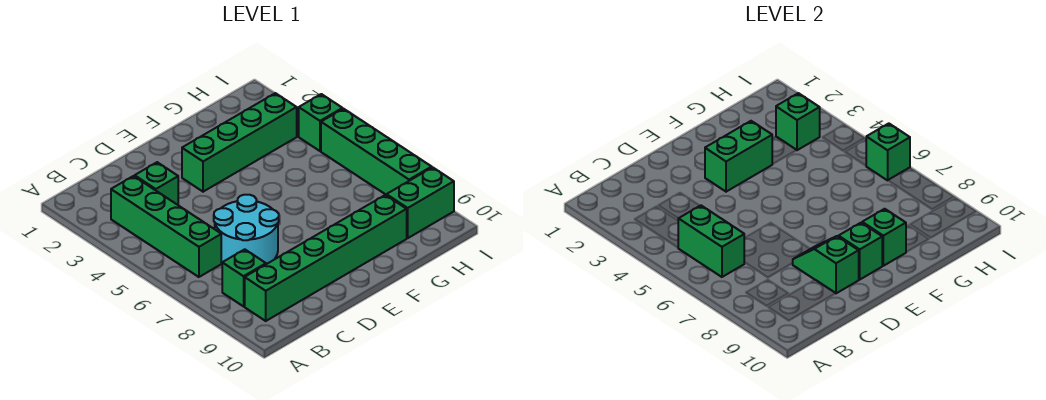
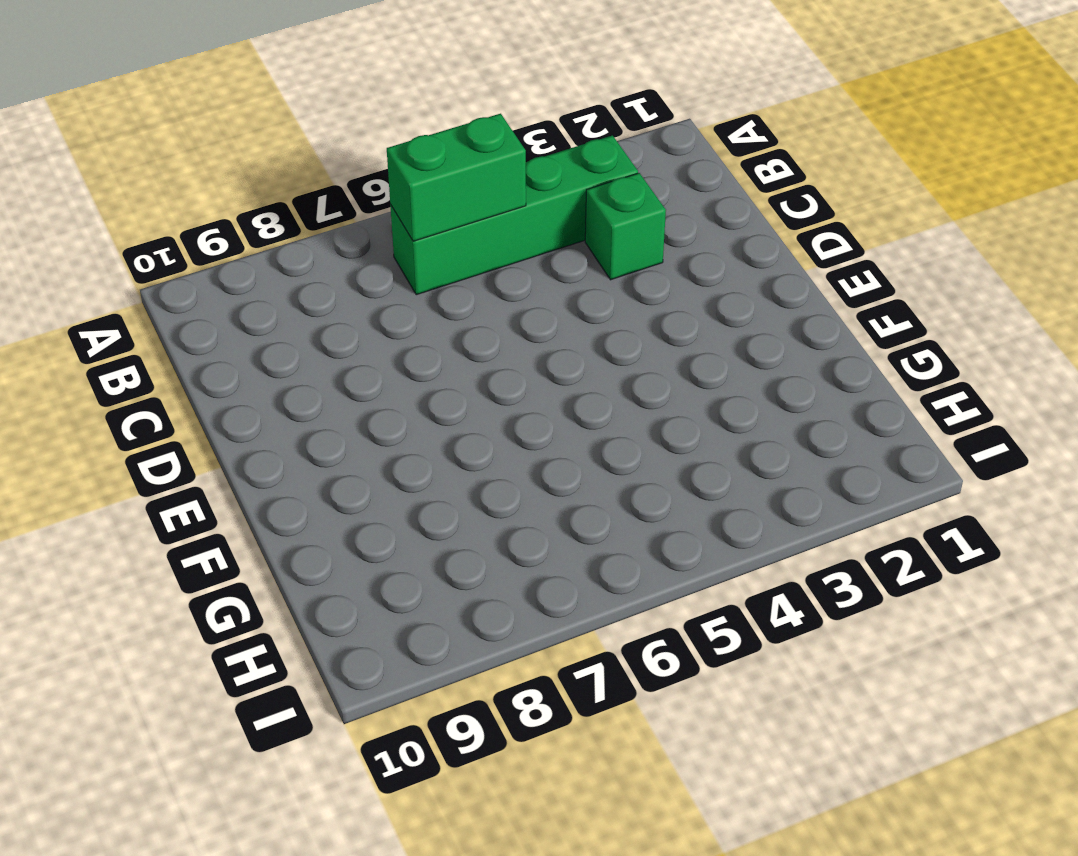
none -> green 1x1 brick [222,249,266,306]
none -> green 1x6 brick [245,195,407,321]
none -> cyan 2x2 round brick [214,195,279,264]

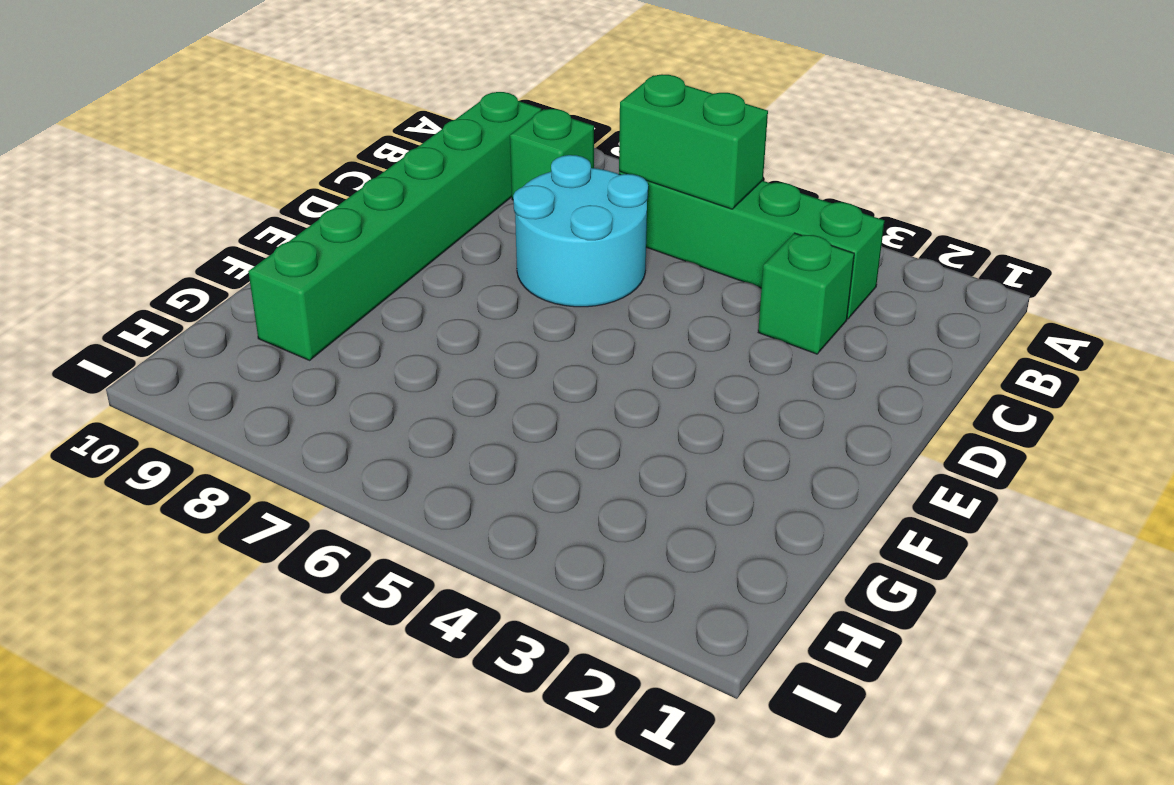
none -> green 1x4 brick [182,93,297,192]
none -> green 1x2 brick [387,167,454,238]
none -> green 1x1 brick [299,94,343,151]

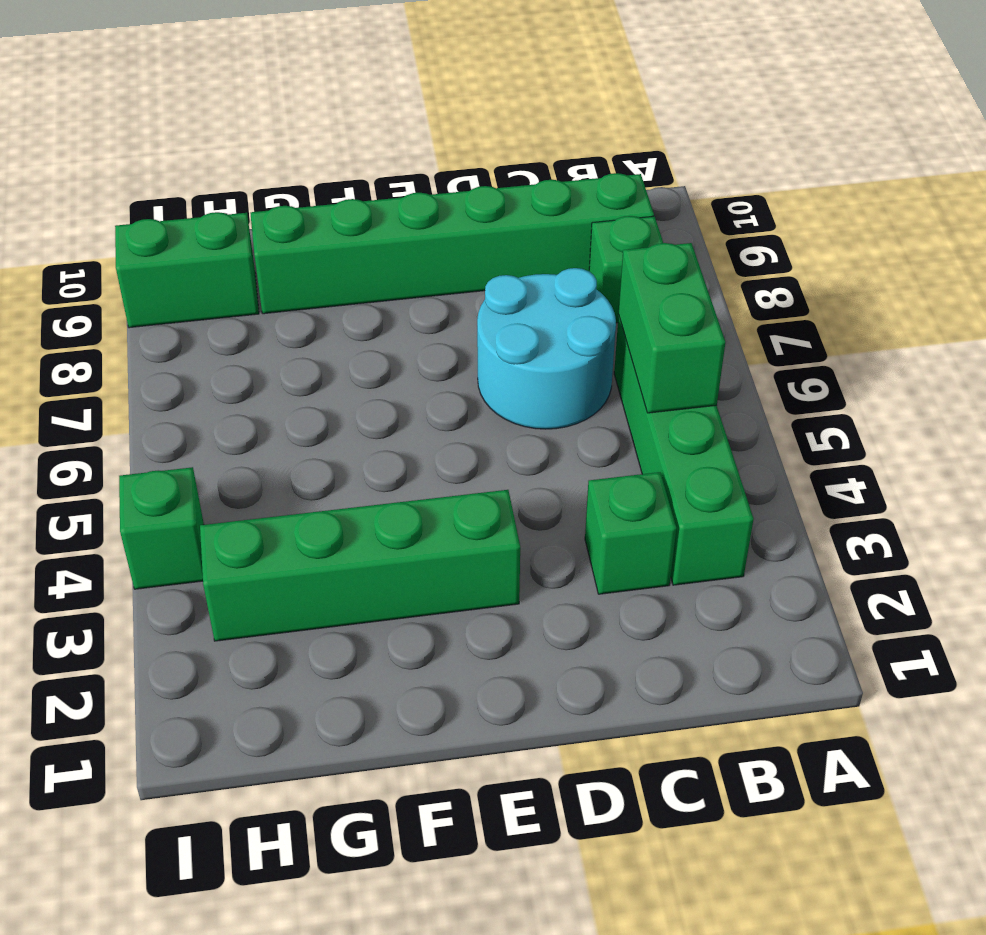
none -> green 1x4 brick [321,109,432,195]
none -> green 1x2 slope [793,236,859,293]
none -> green 1x2 brick [705,121,772,192]

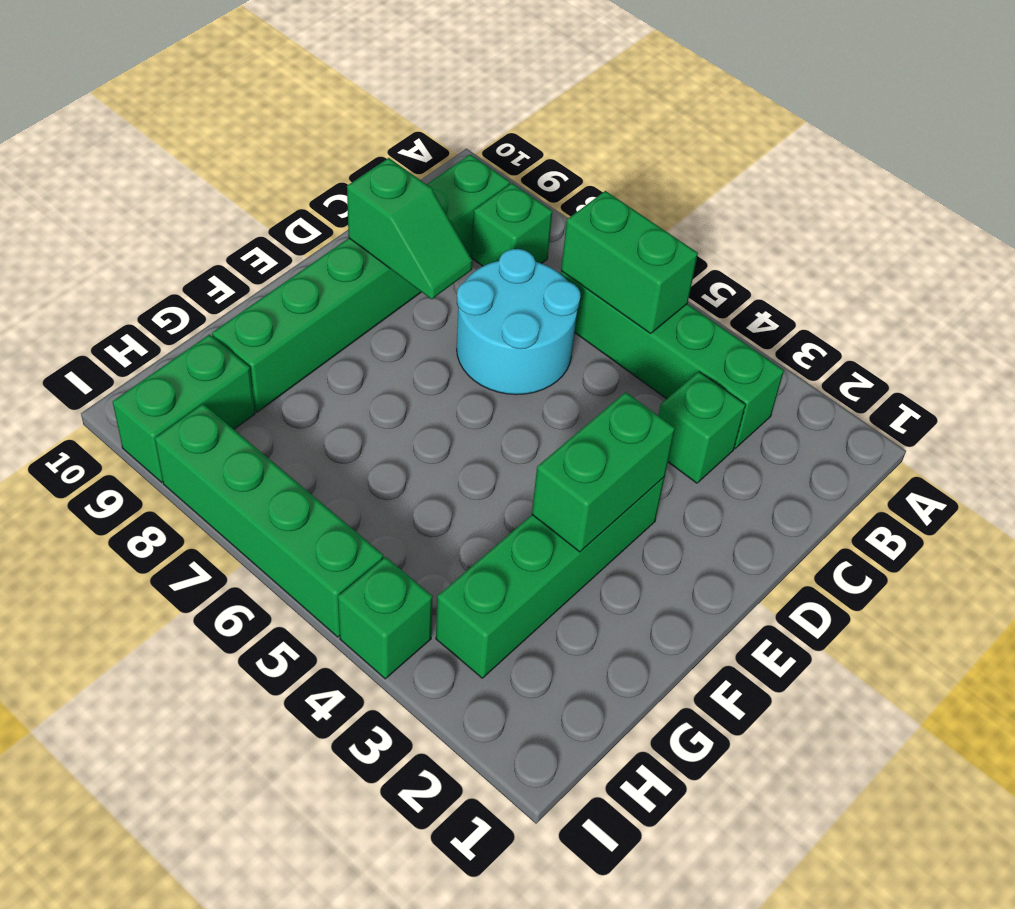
none -> green 1x1 brick [839,223,882,280]
none -> green 1x1 brick [862,209,906,266]
none -> green 1x1 brick [776,93,820,150]

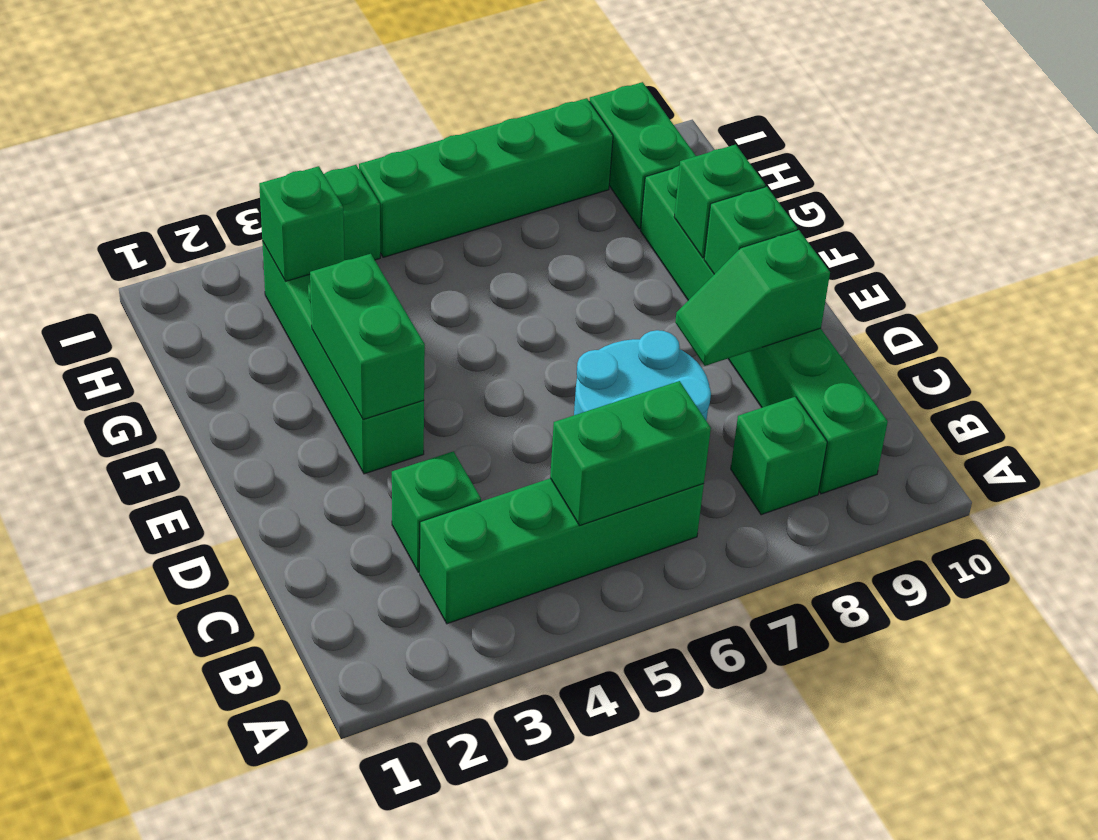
none -> green 1x1 brick [866,123,910,180]

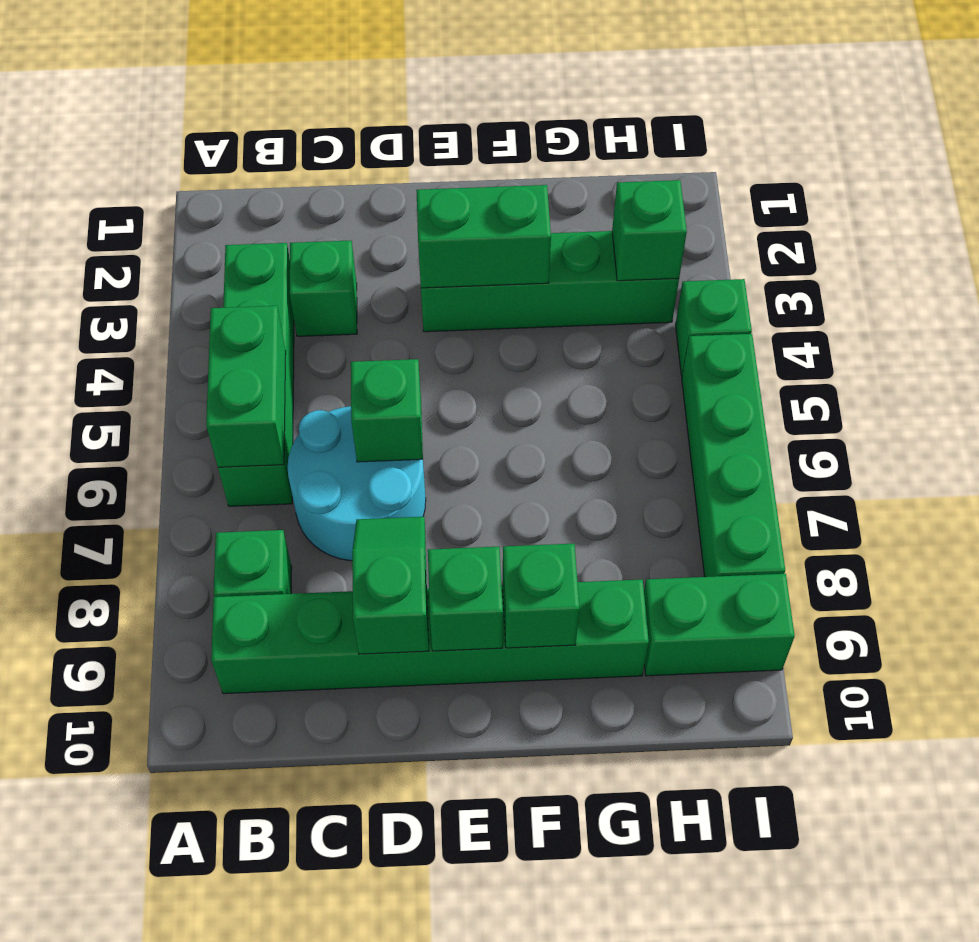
green 1x1 brick [351,359,423,462] -> green 1x1 brick moved to [866,123,910,180]

